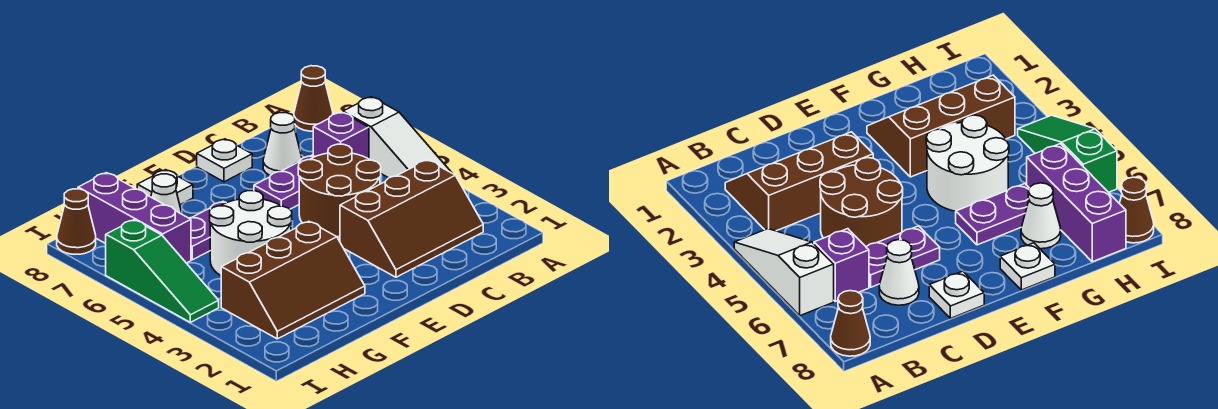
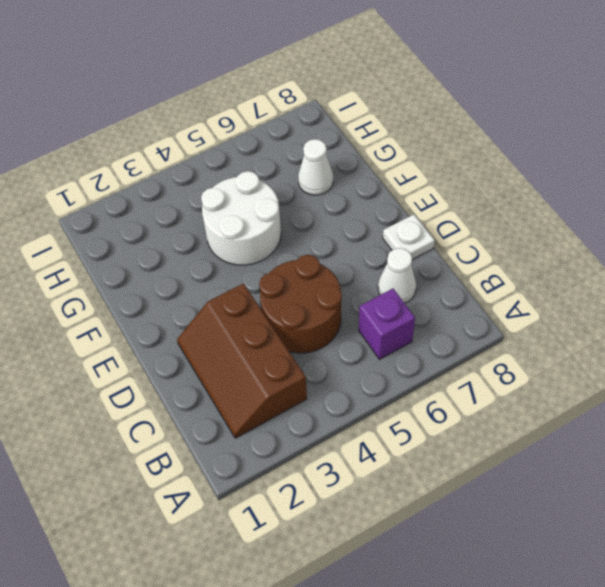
none -> white 1x3 slope [343,97,452,178]
none -> brown 1x1 cone [294,66,333,131]
none -> purple 1x2 plate [254,155,315,209]

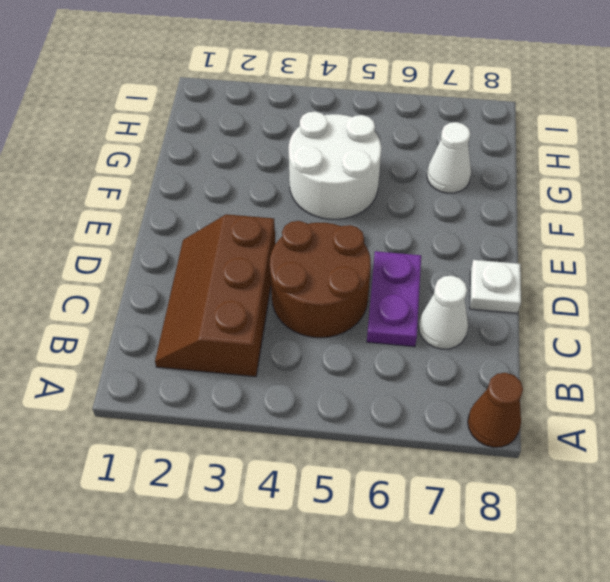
none -> white 1x3 slope [343,97,452,178]
none -> purple 1x1 brick [313,112,369,159]
none -> brown 2x3 slope [221,221,365,339]

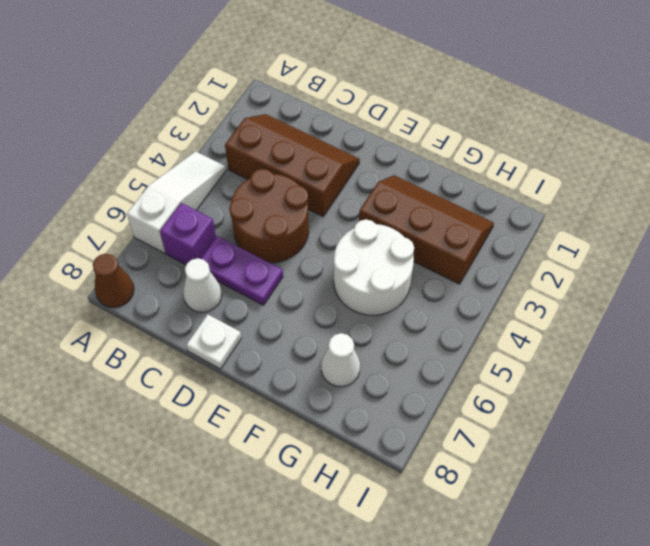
none -> purple 1x2 plate [189,202,226,260]
none -> white 1x1 plate [137,170,193,205]
none -> purple 1x3 brick [78,173,191,263]

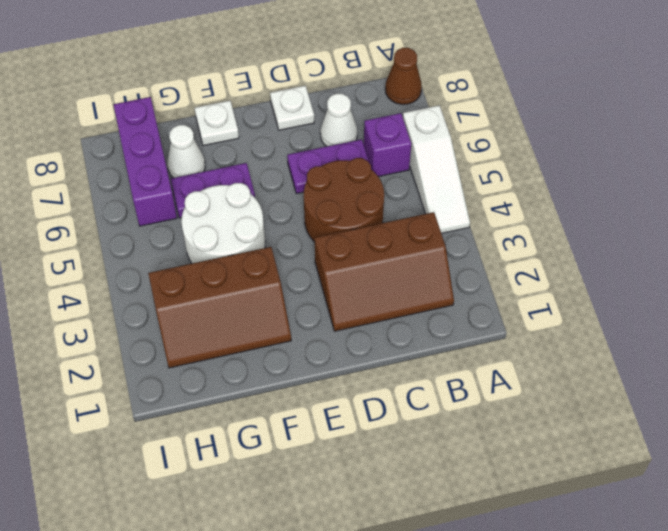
none -> green 1x3 slope [106,220,219,322]
none -> brown 1x1 cone [57,189,96,254]

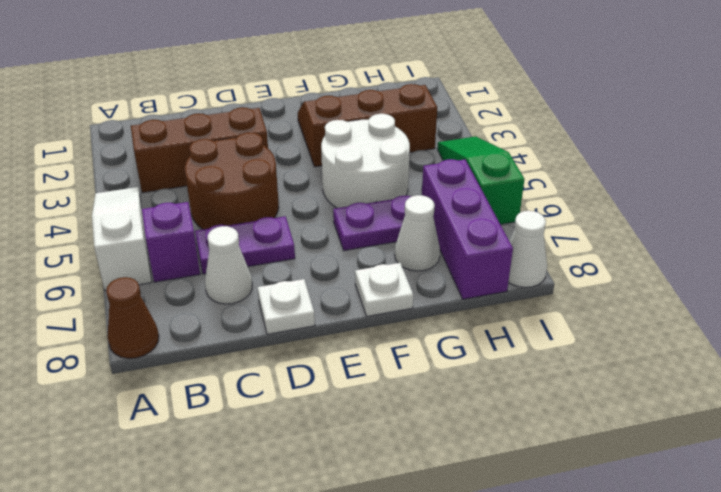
white 1x1 cone [509,211,547,287] -> brown 1x1 cone [57,189,96,254]

